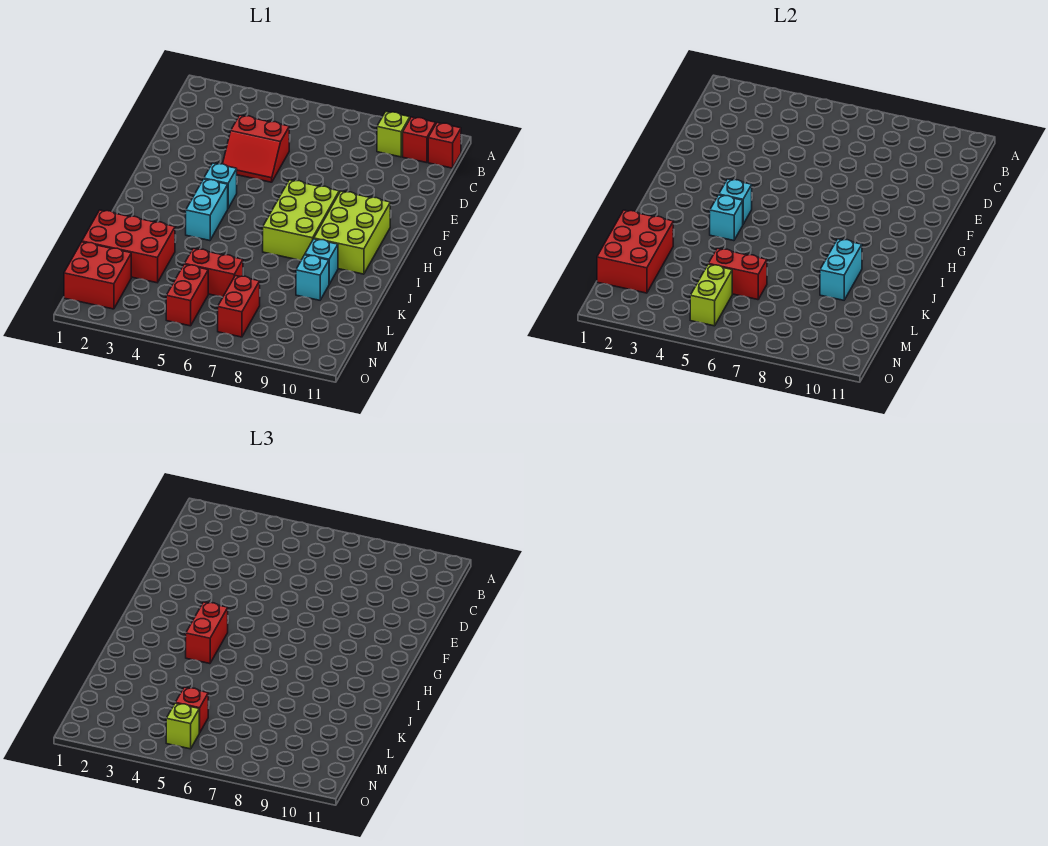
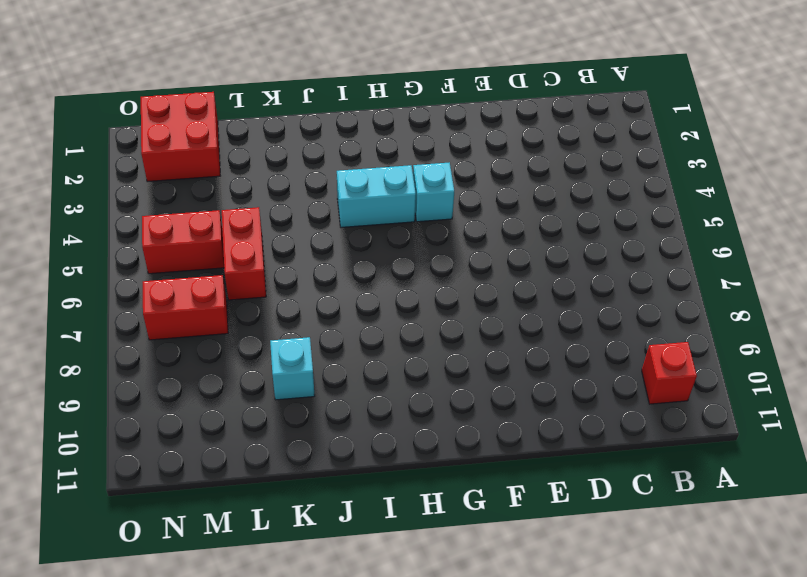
none -> lime 1x1 brick [377,112,410,157]
none -> red 1x1 brick [428,123,461,168]
none -> red 2x2 slope [223,115,289,182]

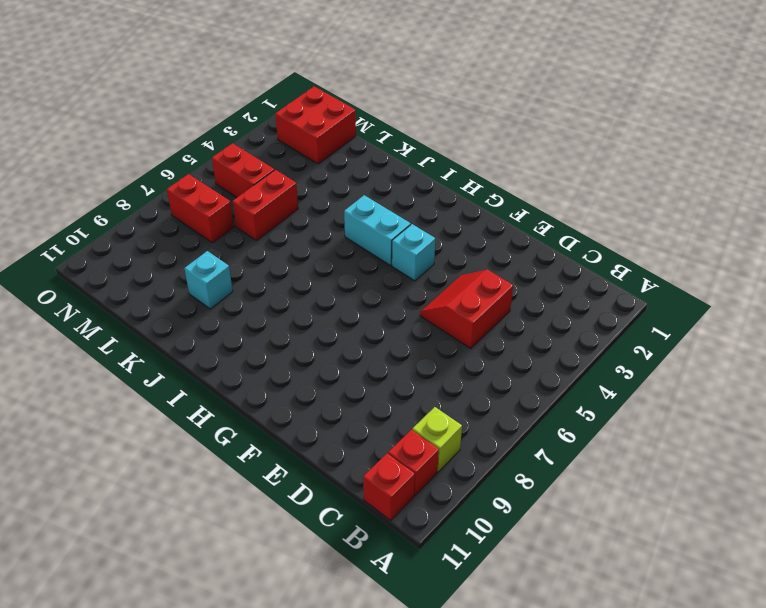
none -> lime 2x3 brick [263,180,339,260]
none -> lime 2x3 brick [314,191,390,274]
none -> cyan 1x1 brick [305,239,338,284]

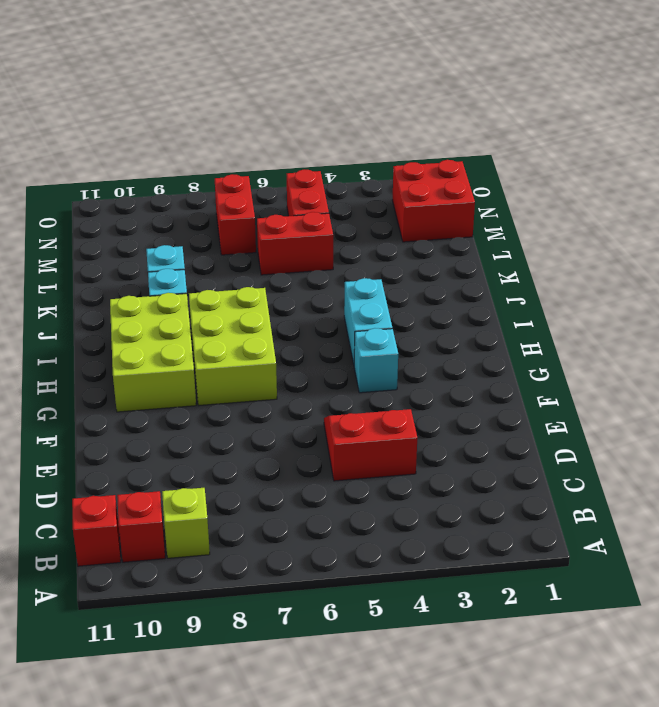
none -> red 2x3 brick [82,210,175,283]
none -> cyan 1x1 brick [719,179,752,224]
none -> cyan 1x1 brick [710,195,743,241]

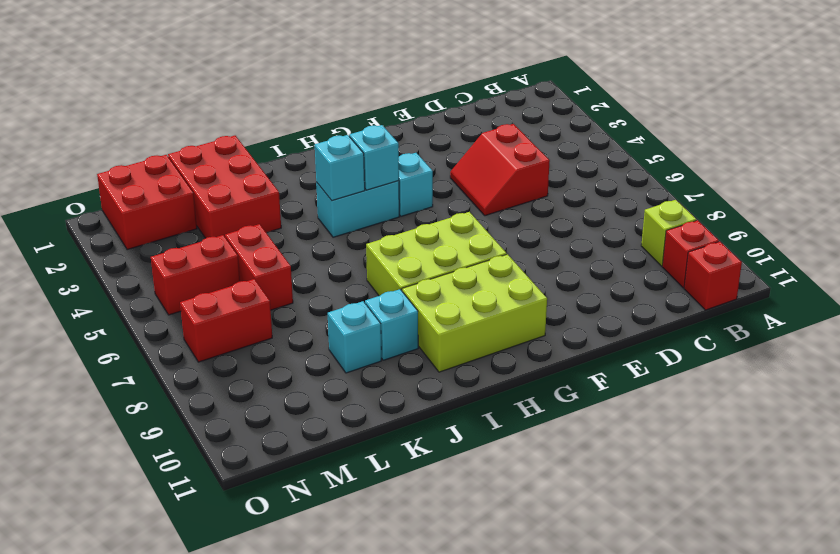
none -> cyan 1x2 brick [820,239,862,300]
none -> red 2x3 brick [597,210,673,293]
none -> red 1x2 brick [709,248,767,300]

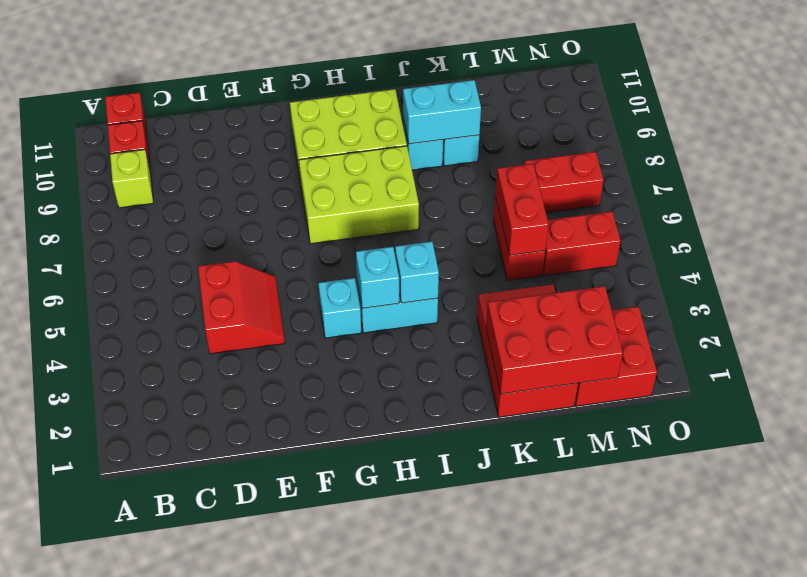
none -> lime 1x2 brick [690,264,732,326]
none -> red 1x2 brick [186,602,228,664]
none -> red 1x1 brick [176,687,208,733]

